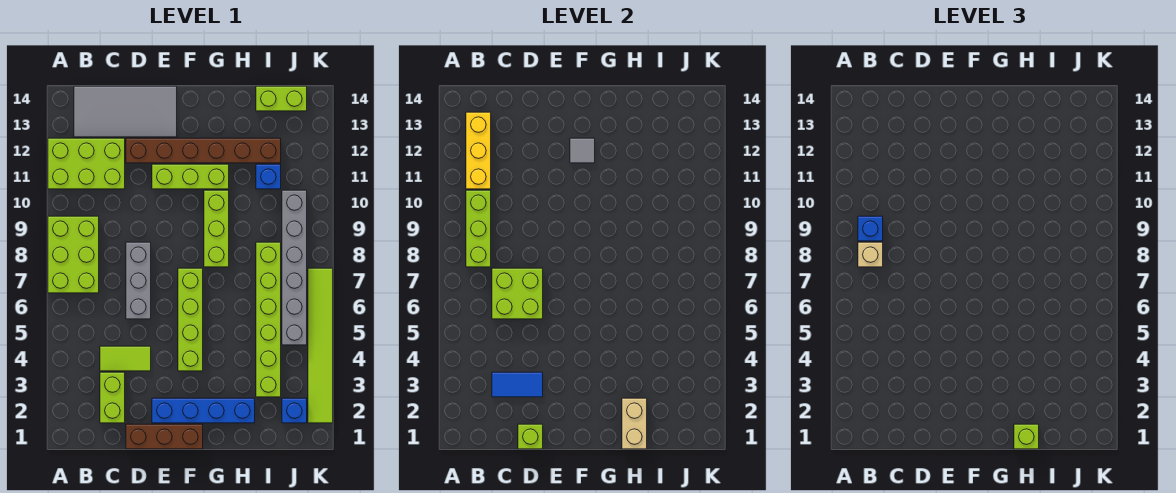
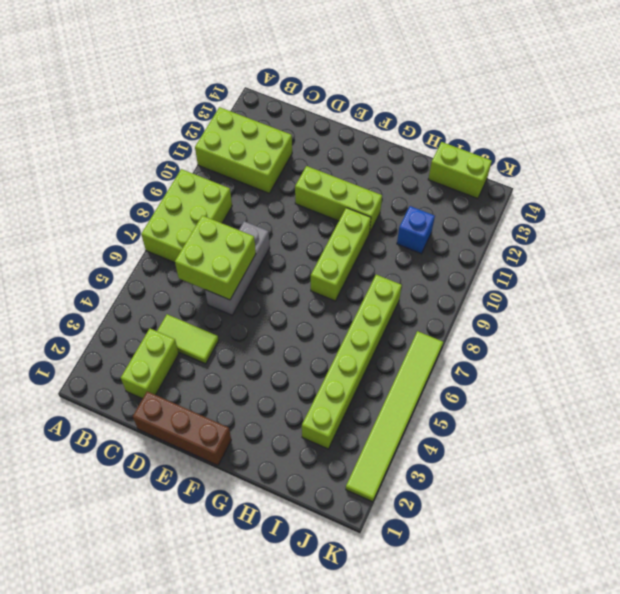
none -> grey 2x4 tile [74,86,177,137]
none -> brown 1x6 brick [126,138,281,163]
none -> blue 1x4 brick [152,398,255,423]

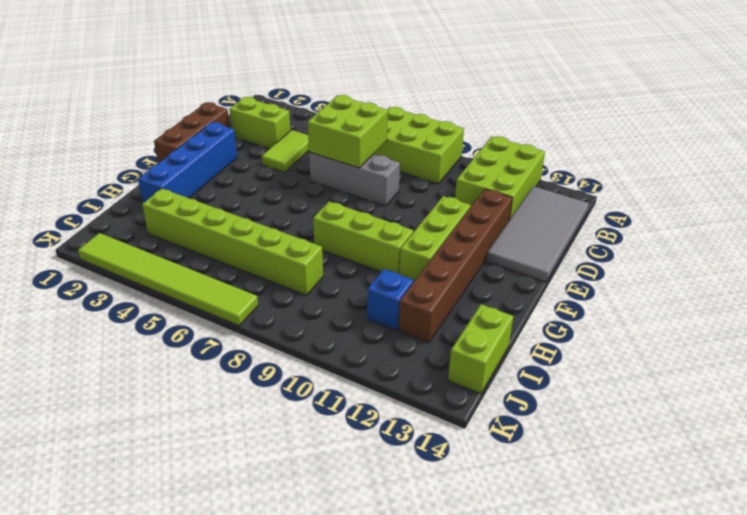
none -> lime 1x4 brick [178,268,203,371]
none -> blue 1x1 brick [282,398,307,423]
none -> grey 1x6 brick [282,190,307,345]

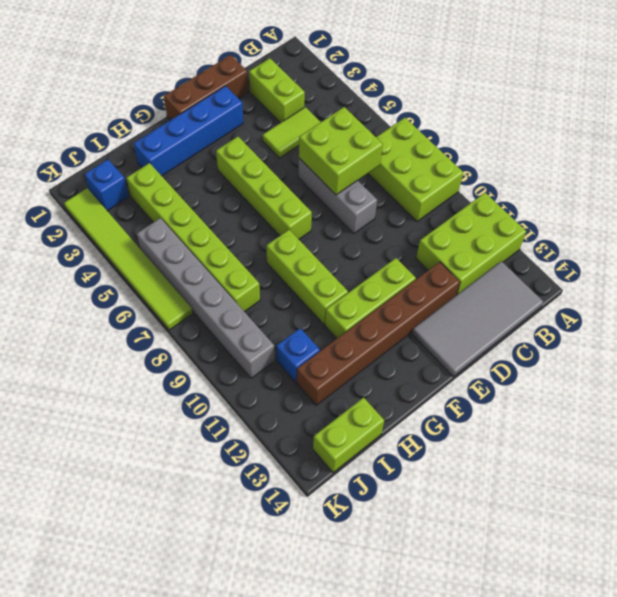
none -> lime 1x3 brick [466,190,491,267]
none -> yellow 1x3 brick [466,112,491,189]
none -> blue 1x2 tile [492,372,543,397]

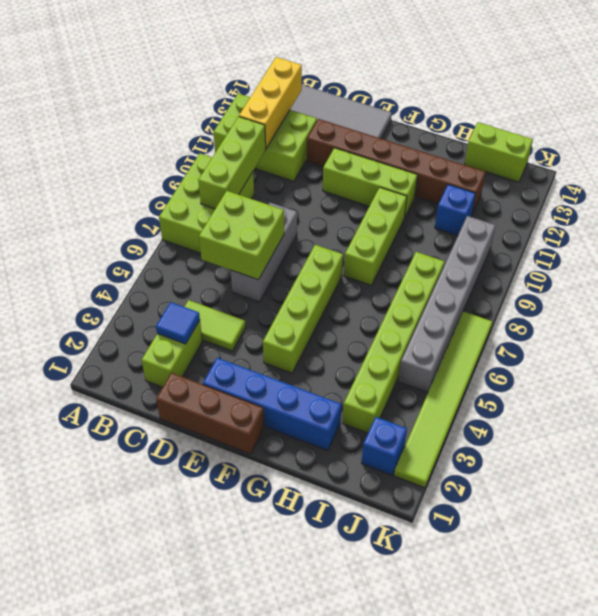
blue 1x1 tile [156,302,200,344] -> blue 1x2 tile [492,372,543,397]
none -> lime 1x1 brick [518,424,543,449]
none -> grey 1x1 tile [570,138,595,163]
none -> tan 1x2 brick [622,398,647,449]

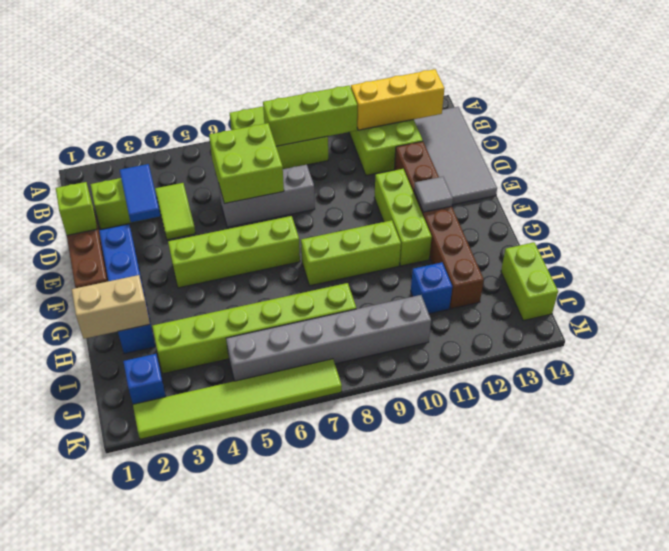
none -> tan 1x1 brick [858,242,883,267]
none -> blue 1x1 brick [858,216,883,241]
none -> lime 1x1 brick [1014,424,1039,449]

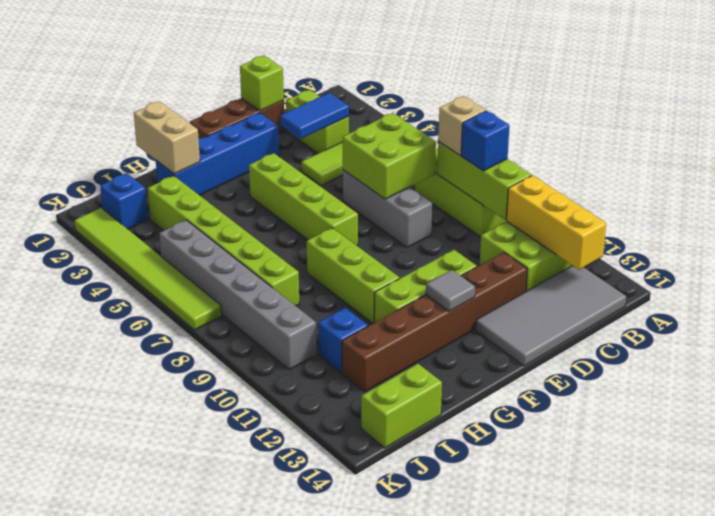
none -> lime 1x1 brick [1014,424,1039,449]

